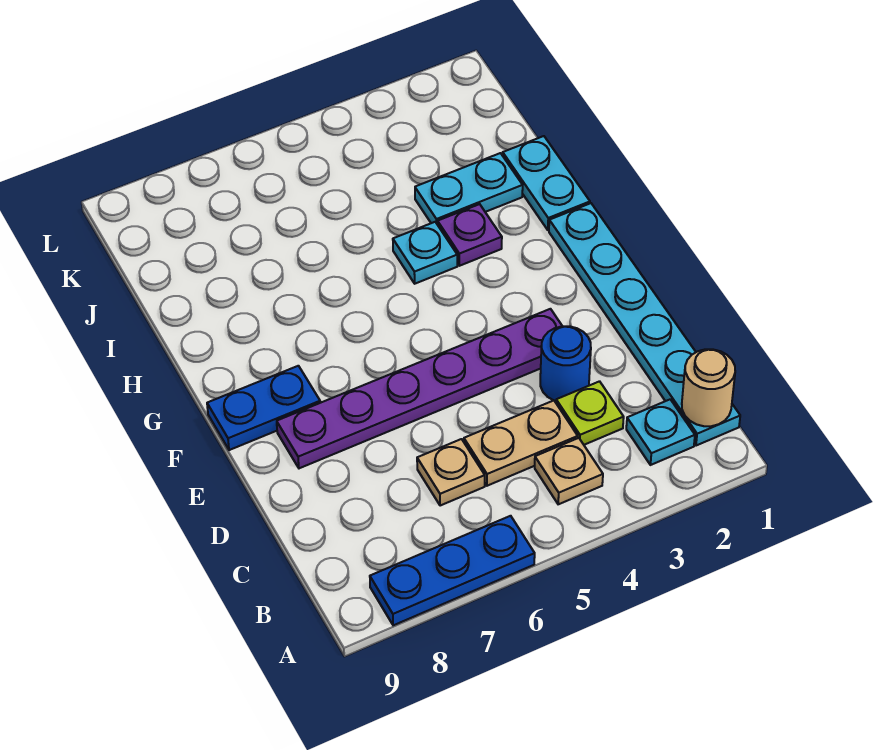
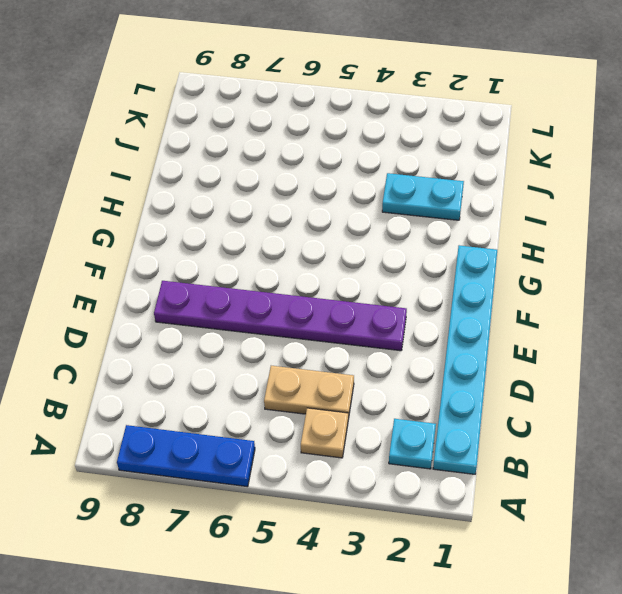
none -> lime 1x1 plate [556,381,624,445]
none -> tan 1x1 plate [417,439,485,506]
none -> blue 1x1 round brick [540,326,591,401]

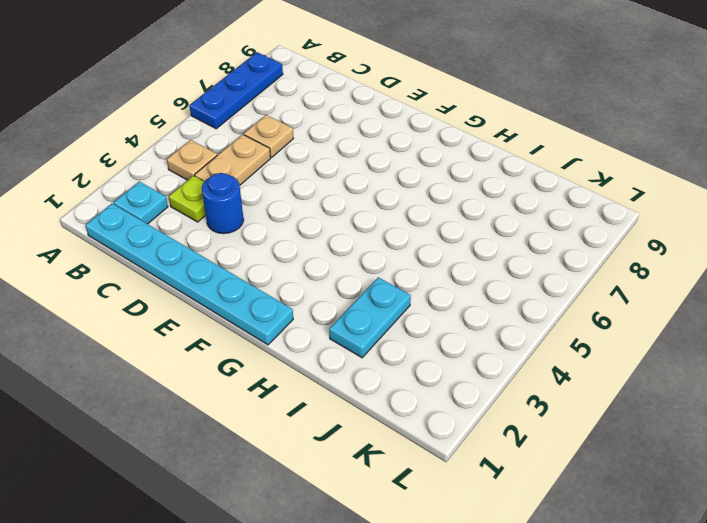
none -> purple 1x6 plate [277,309,562,468]
none -> blue 1x2 plate [207,366,320,450]
none -> cyan 1x2 plate [503,136,590,230]

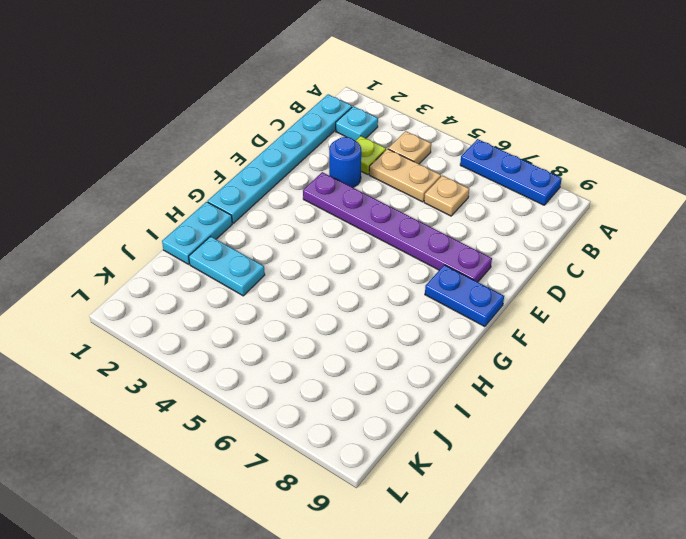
none -> purple 1x1 plate [438,204,502,266]
none -> cyan 1x1 plate [393,222,457,284]
none -> tan 1x1 round brick [682,349,735,426]

